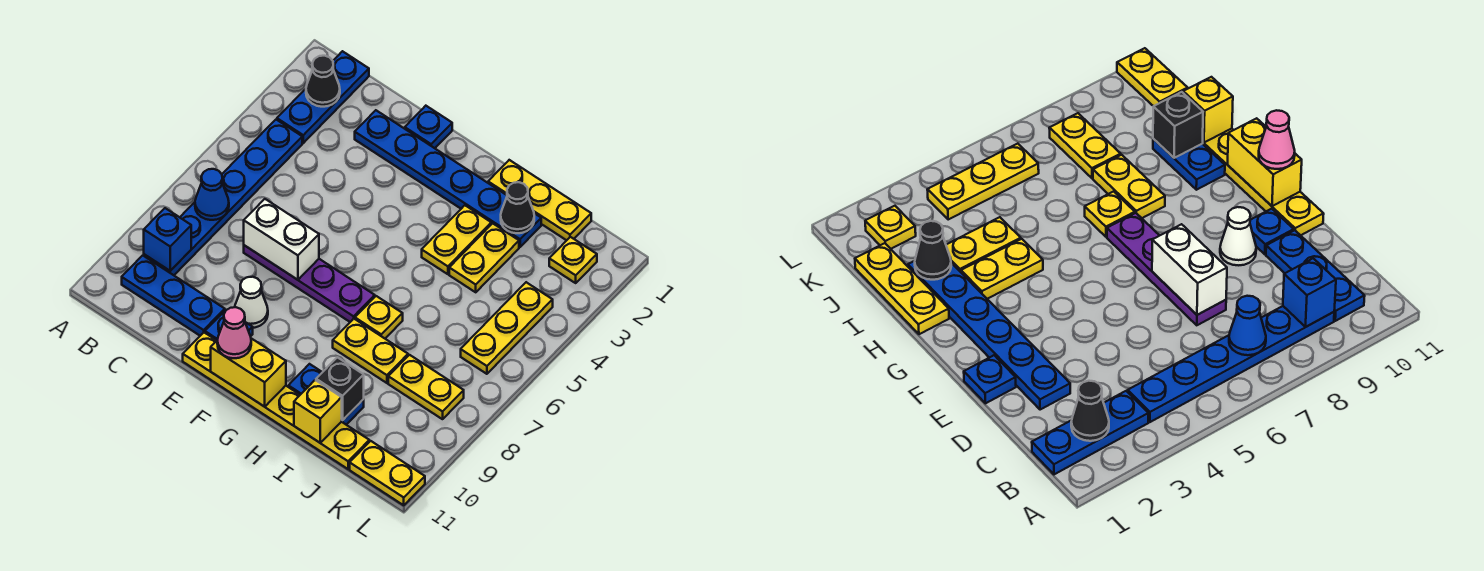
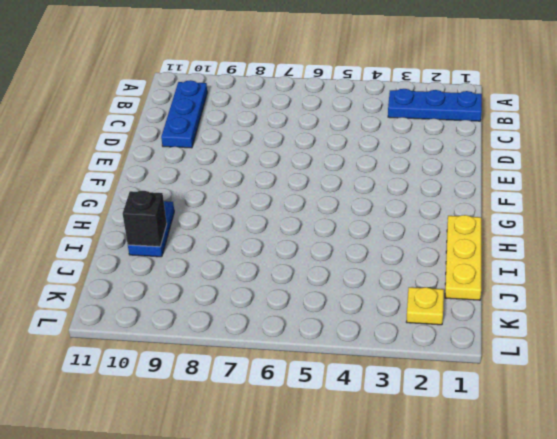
none -> blue 1x6 plate [144,120,302,275]
none -> blue 1x6 plate [355,110,541,247]
none -> purple 1x4 plate [244,245,375,322]

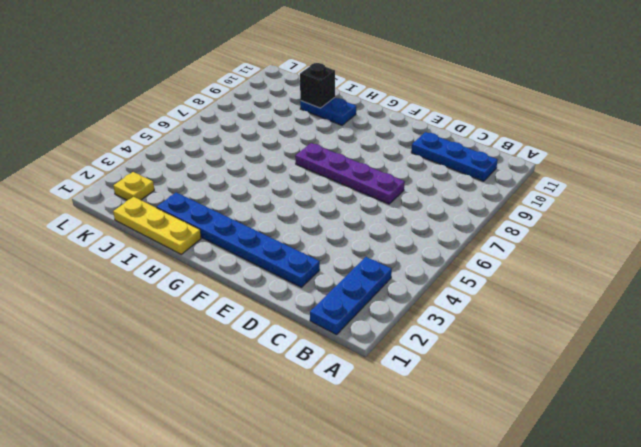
none -> blue 1x6 plate [144,120,302,275]
none -> blue 1x1 plate [405,106,452,148]
none -> white 1x1 cone [235,277,268,328]

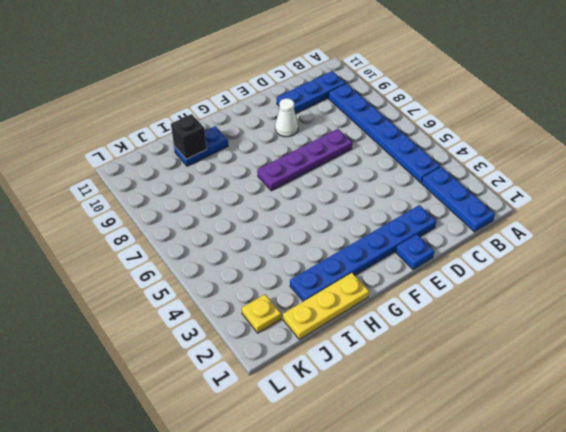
none -> blue 1x1 plate [205,310,253,340]
none -> yellow 1x6 plate [183,333,369,469]
none -> yellow 1x2 plate [422,205,491,274]

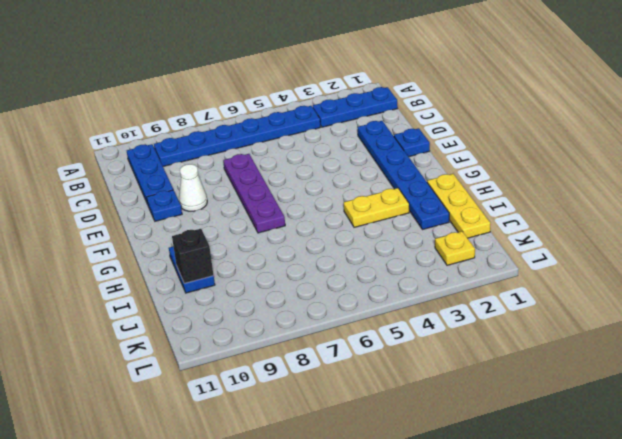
none -> yellow 1x6 plate [183,333,369,469]
none -> yellow 1x1 plate [355,296,403,338]
none -> yellow 1x2 plate [333,319,408,383]

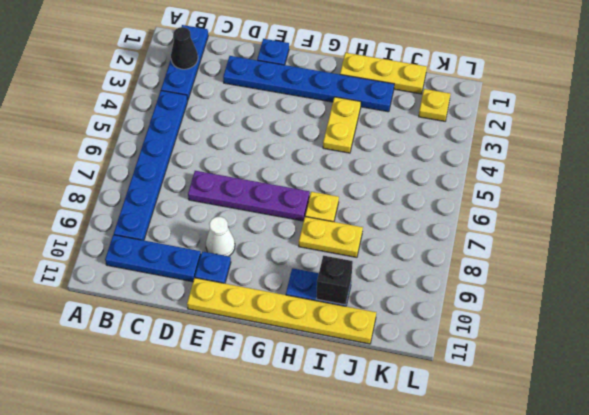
none -> yellow 1x2 plate [449,223,519,292]
none -> yellow 1x2 plate [388,355,464,419]
none -> yellow 1x3 plate [461,282,553,374]

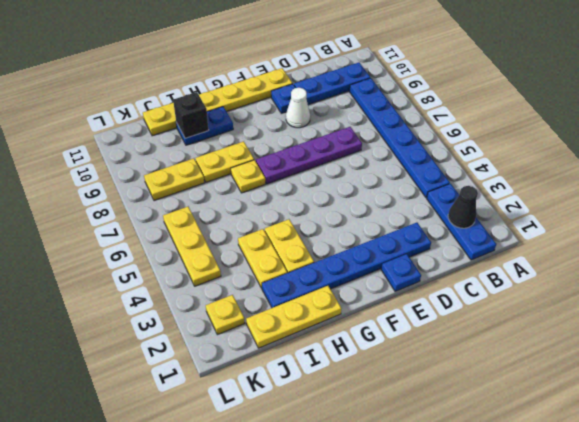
none -> yellow 1x2 plate [350,441,425,505]
none -> blue 1x1 cone [195,169,229,220]
none -> blue 1x1 brick [144,208,191,271]

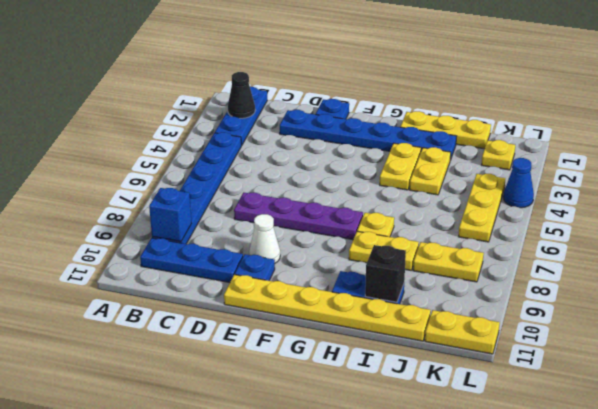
blue 1x1 cone [504,158,534,208] -> blue 1x1 cone moved to [195,169,229,220]
none -> white 1x2 brick [244,199,319,280]
none -> yellow 1x2 brick [211,338,286,407]
none -> black 1x1 cone [501,182,534,233]

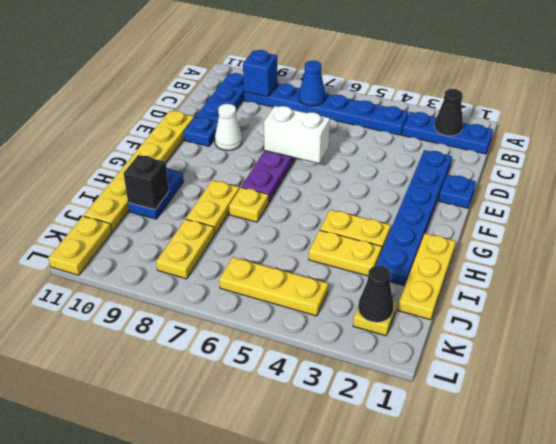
white 1x2 brick [264,106,330,163] -> white 1x2 brick turned to [244,199,319,280]
black 1x1 cone [358,266,394,322] -> black 1x1 cone moved to [501,182,534,233]
none -> yellow 1x2 brick [211,338,286,407]
none -> yellow 1x1 brick [294,380,342,443]
none -> pink 1x1 cone [217,307,251,358]

